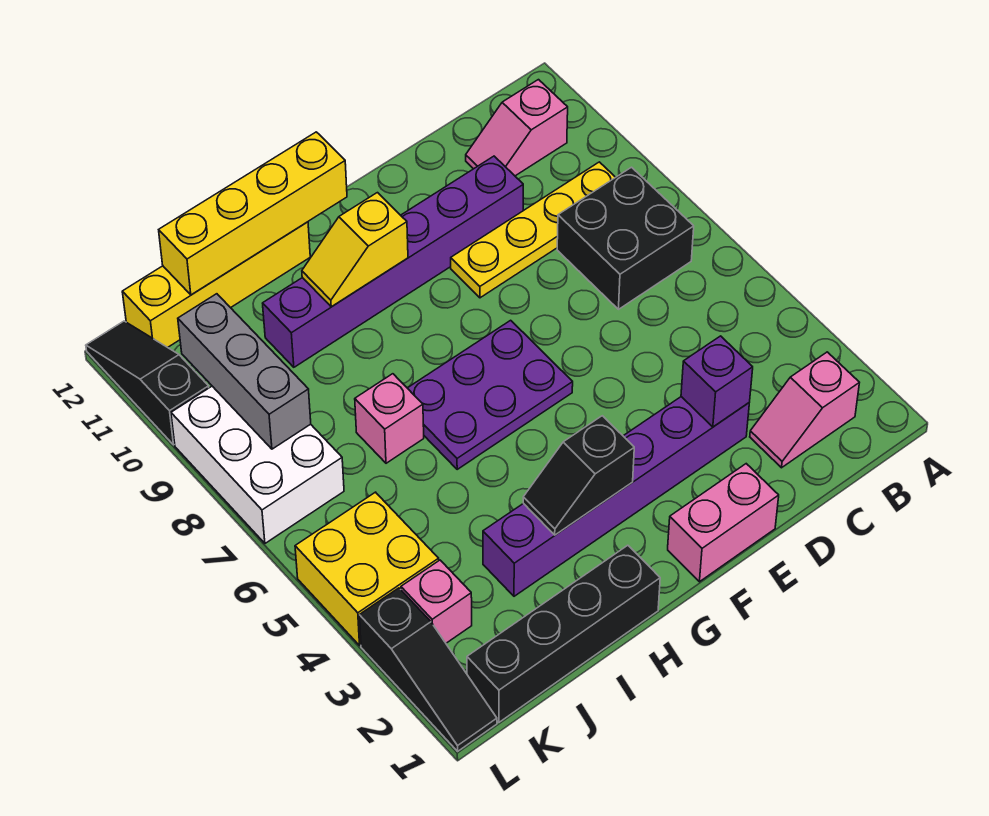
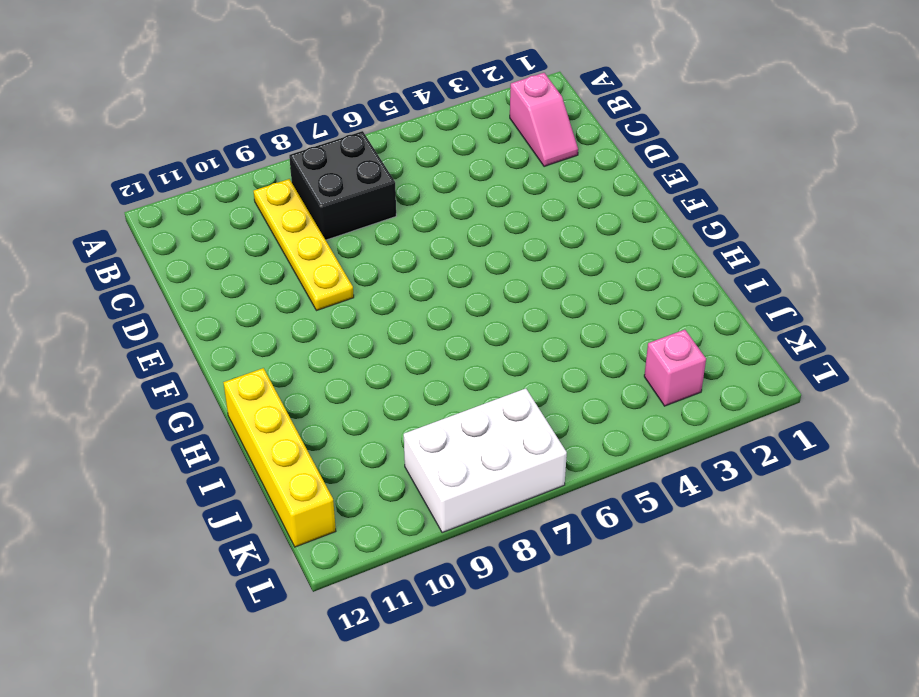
none -> pink 1x2 slope [466,80,568,176]
none -> purple 1x6 brick [483,397,749,596]
none -> purple 1x6 brick [263,156,523,367]

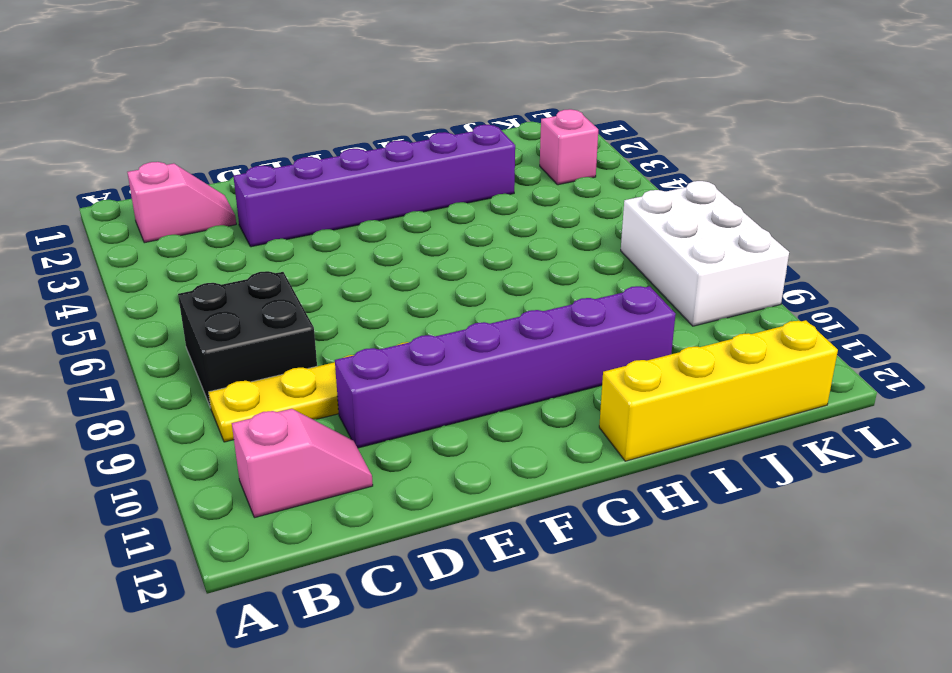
none -> pink 1x2 brick [668,464,779,582]
none -> purple 2x3 plate [408,320,573,469]
none -> black 1x4 brick [467,545,660,722]

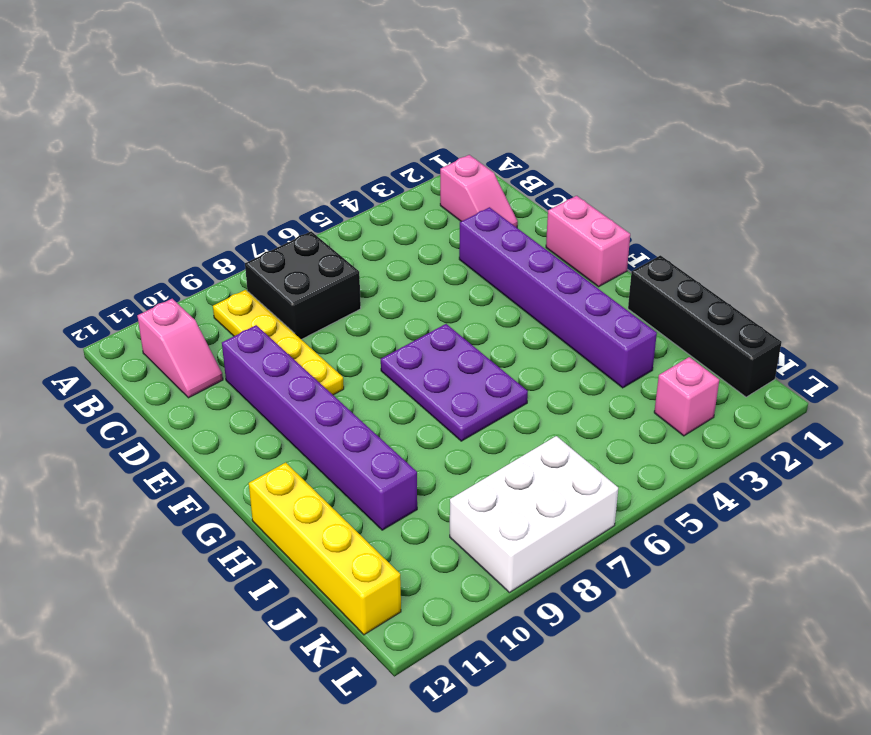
none -> pink 1x1 brick [355,374,424,463]
none -> yellow 2x2 brick [295,492,439,645]
none -> black 1x3 slope [359,588,497,751]

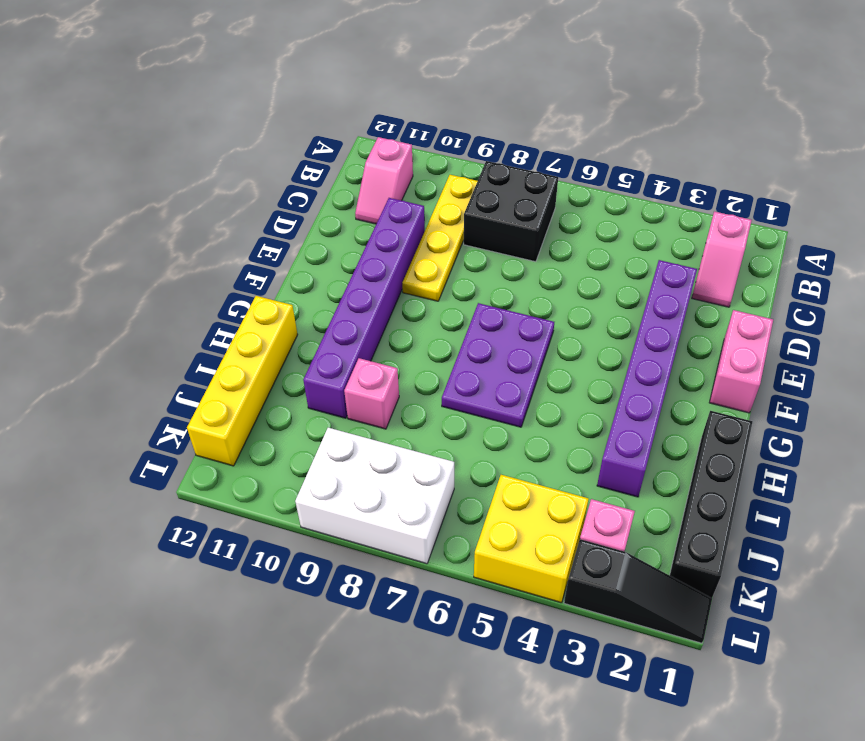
pink 1x1 brick [344,358,399,429] -> pink 1x1 brick moved to [355,374,424,463]
none -> black 1x3 slope [86,321,209,445]
none -> purple 1x1 brick [681,336,753,427]
none -> black 1x2 slope [523,416,634,535]

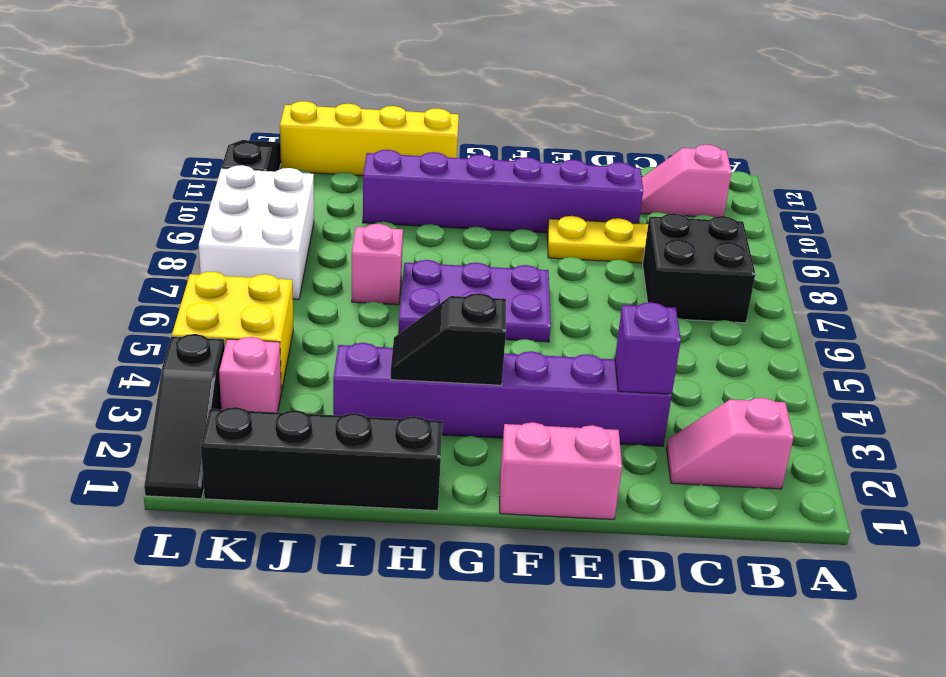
none -> yellow 1x2 slope [302,193,408,307]
none -> yellow 1x4 brick [159,132,347,295]
none -> grey 1x3 brick [178,294,311,449]

